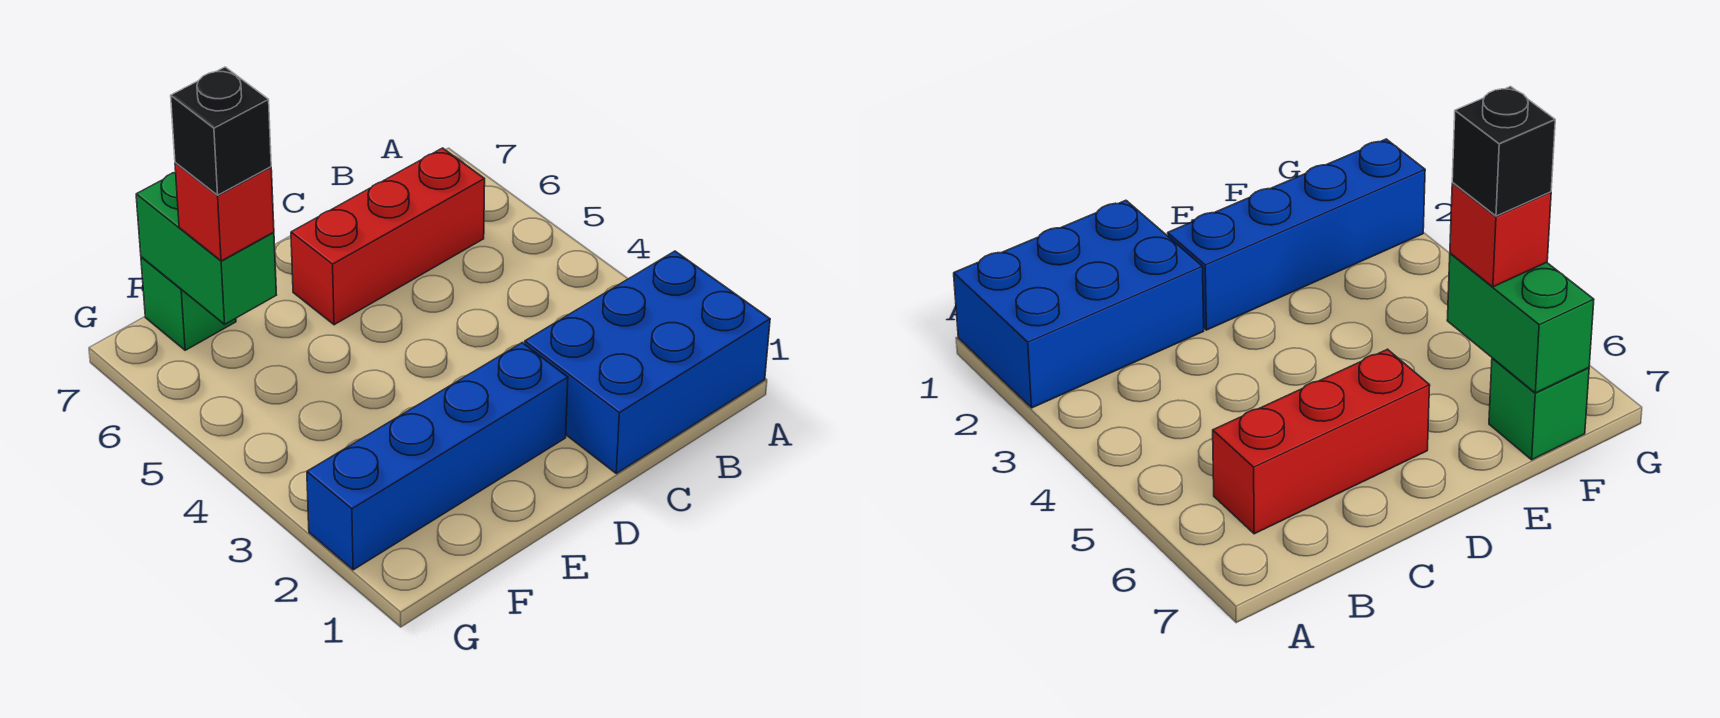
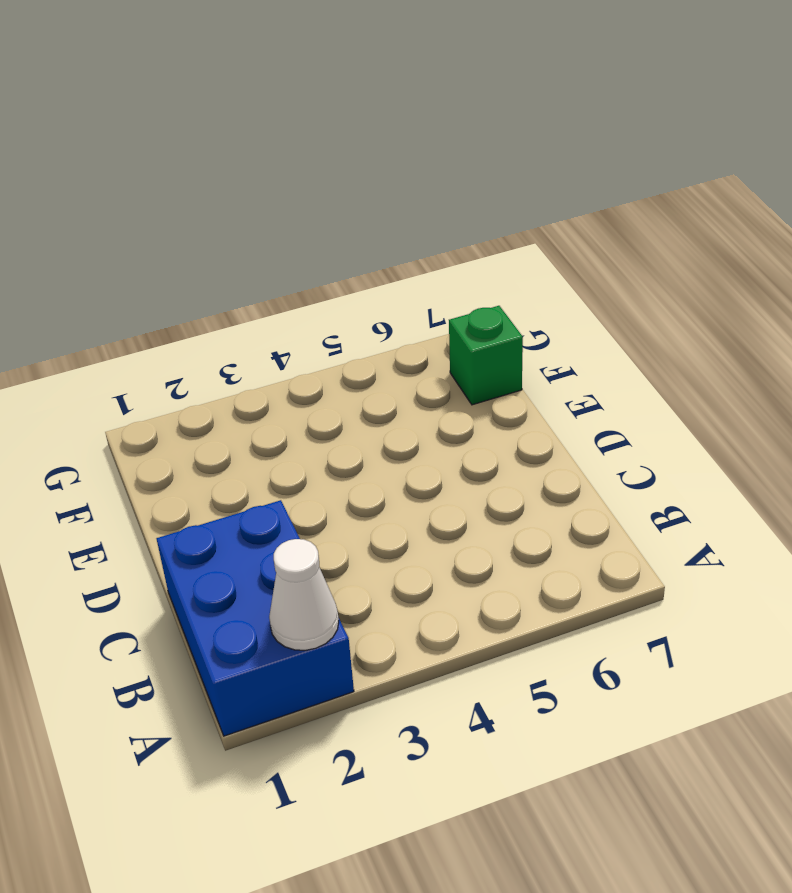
white 1x1 cone [269,539,339,650] -> none
none -> red 1x3 brick [291,148,485,325]
none -> blue 1x4 brick [307,343,568,570]

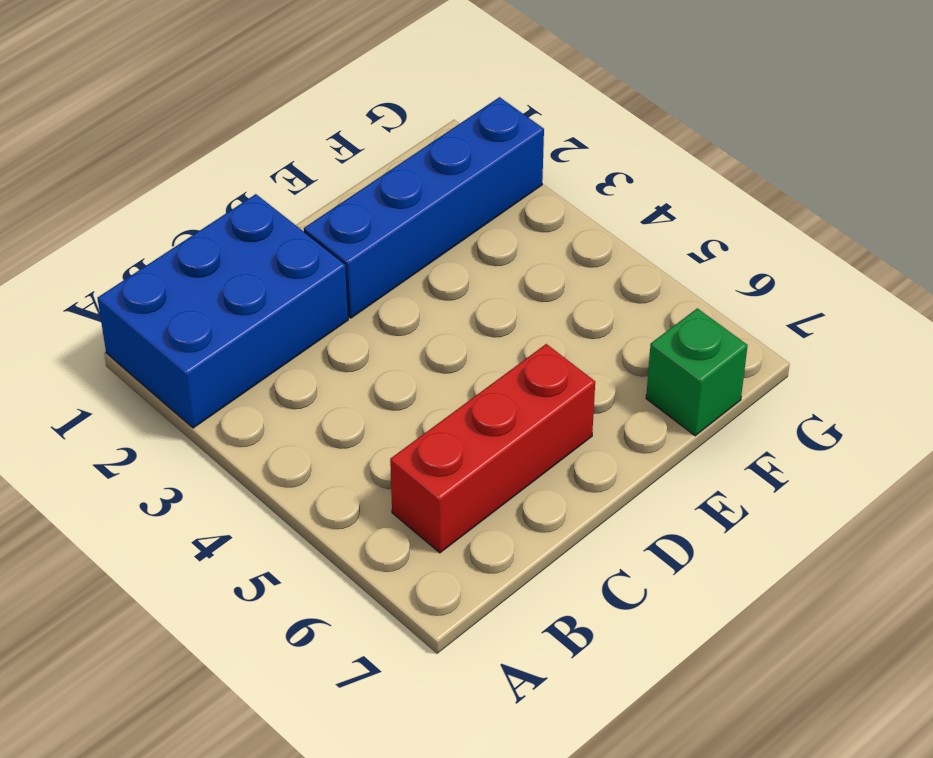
none -> green 1x2 brick [136,172,276,324]
none -> red 1x1 brick [175,163,274,261]

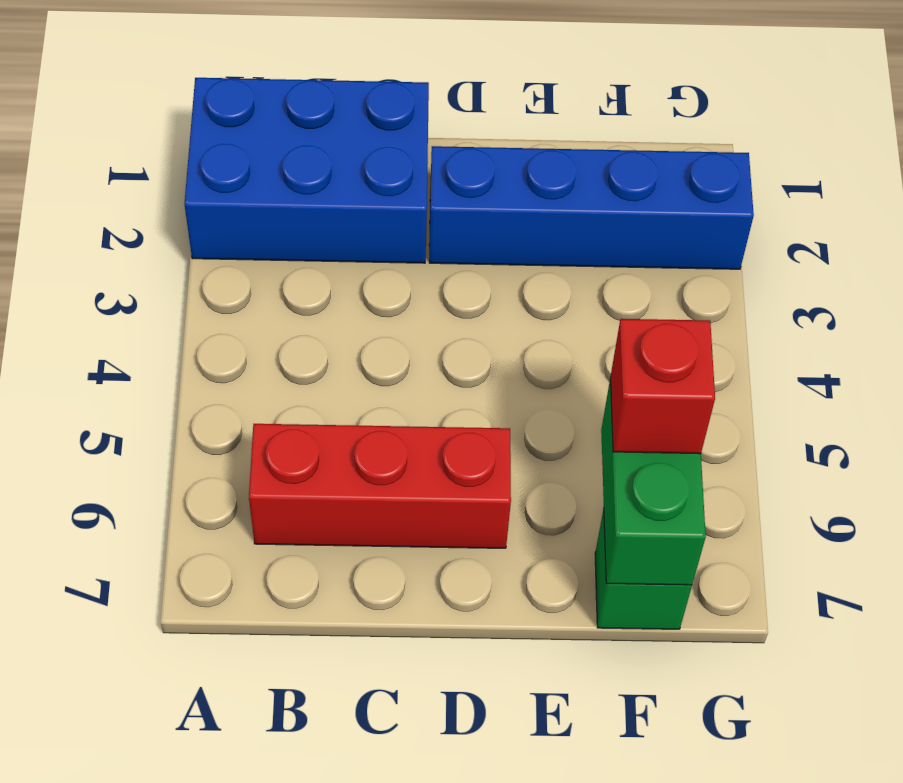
none -> black 1x1 brick [171,67,271,195]

